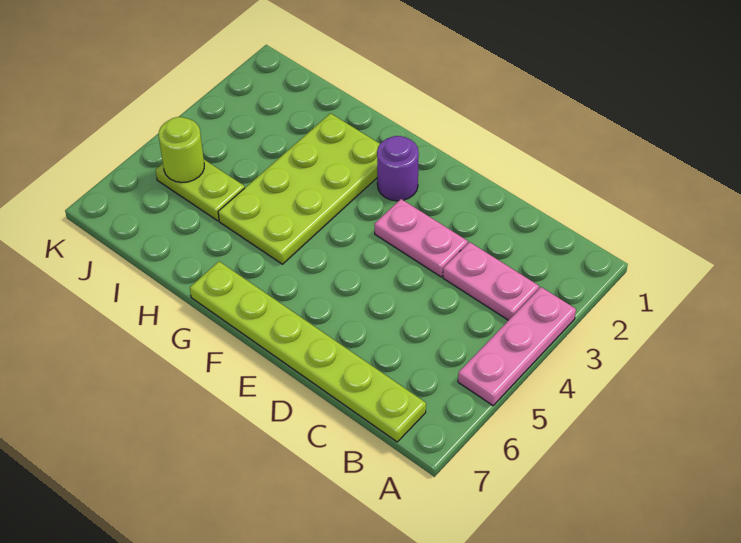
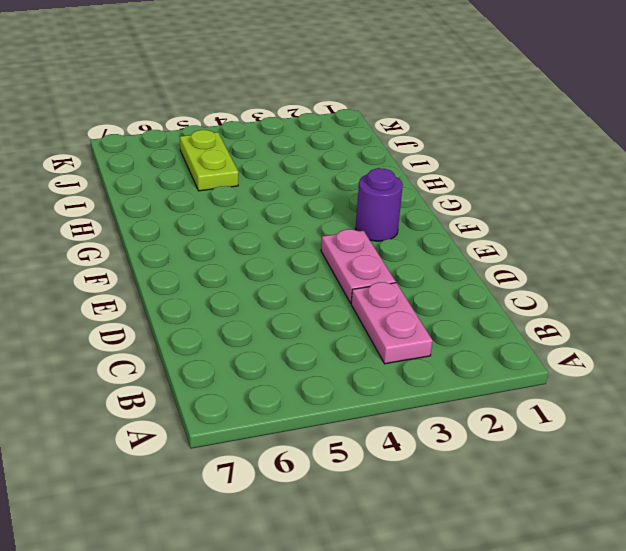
none -> pink 1x3 plate [458,287,576,406]
none -> lime 1x6 plate [190,261,426,442]

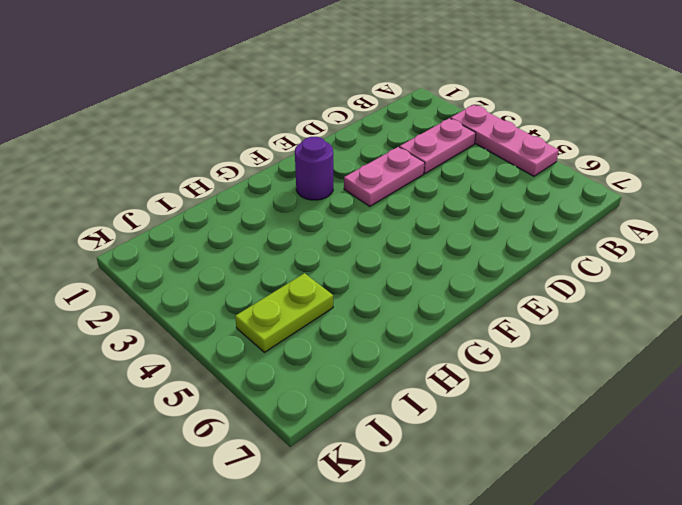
none -> lime 1x6 plate [190,261,426,442]
none -> lime 2x4 plate [218,113,380,264]

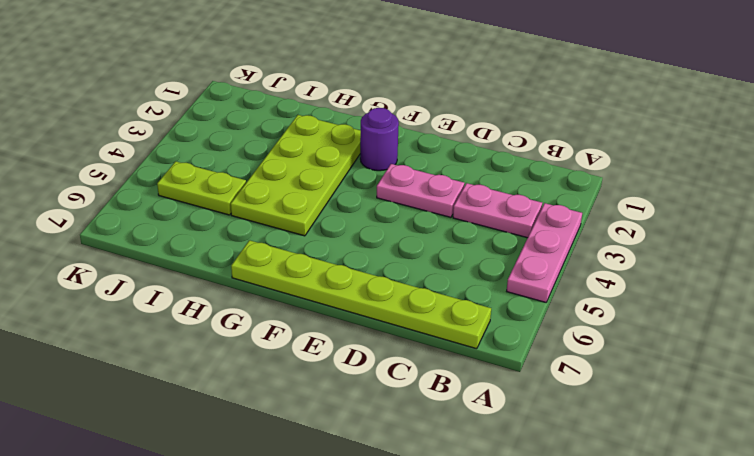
none -> lime 1x1 round brick [159,117,204,183]

